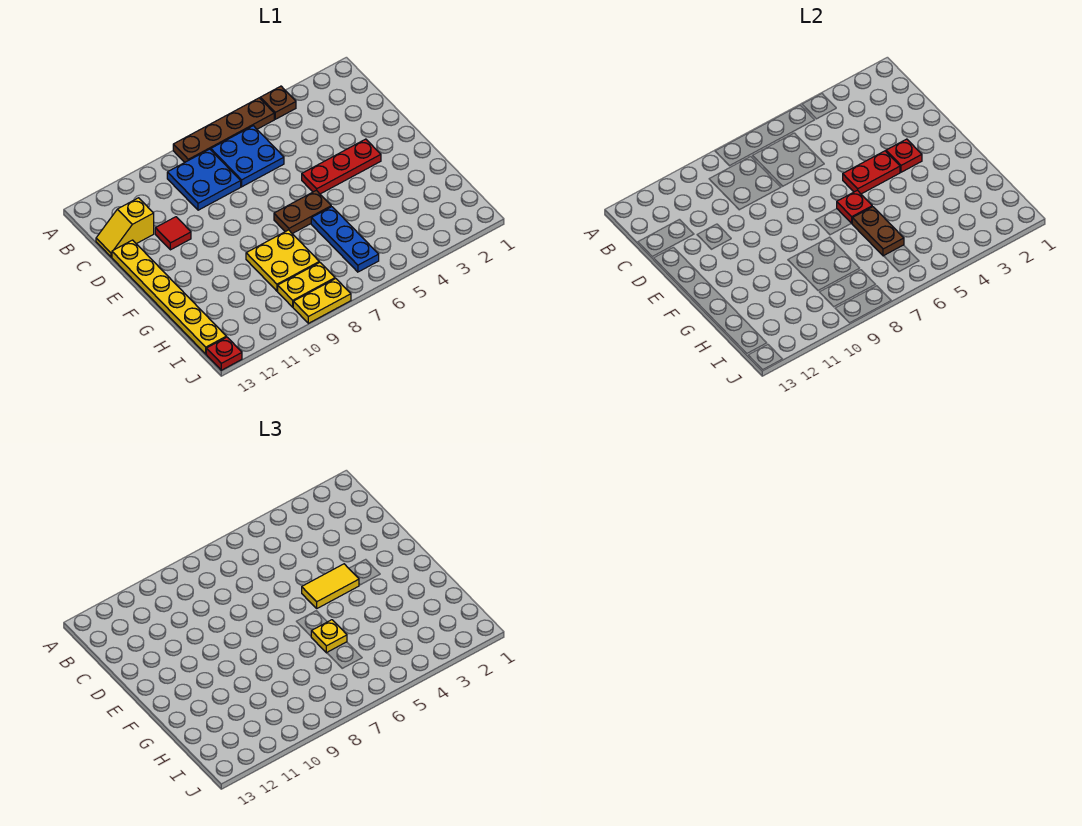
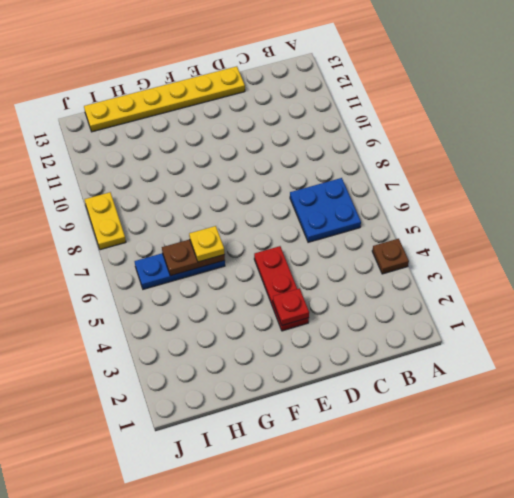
none -> brown 1x4 plate [173,98,274,162]
none -> blue 2x2 plate [167,149,241,210]
none -> yellow 1x2 slope [96,198,154,257]

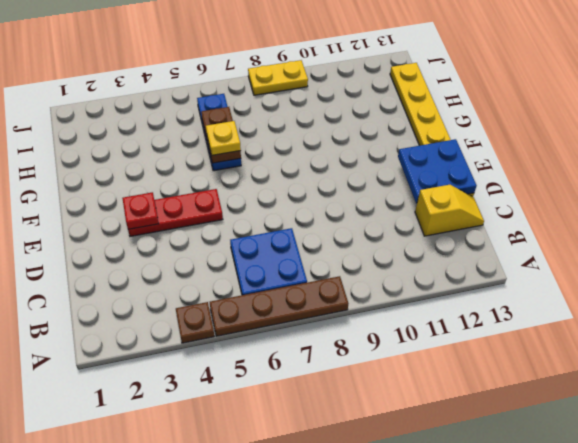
blue 2x2 plate [398,139,477,204] -> blue 2x2 plate moved to [167,149,241,210]
none -> red 1x1 tile [155,217,191,250]
none -> brown 1x2 plate [274,190,331,234]
none -> yellow 2x2 plate [246,230,319,291]

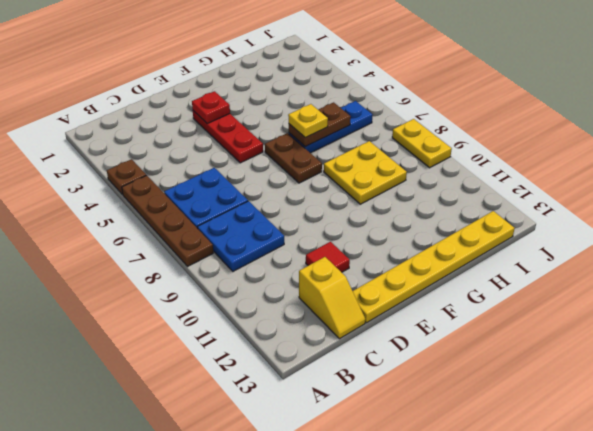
none -> yellow 1x2 plate [278,262,335,307]
none -> red 1x1 plate [206,337,242,370]
none -> red 1x2 plate [843,151,900,194]

